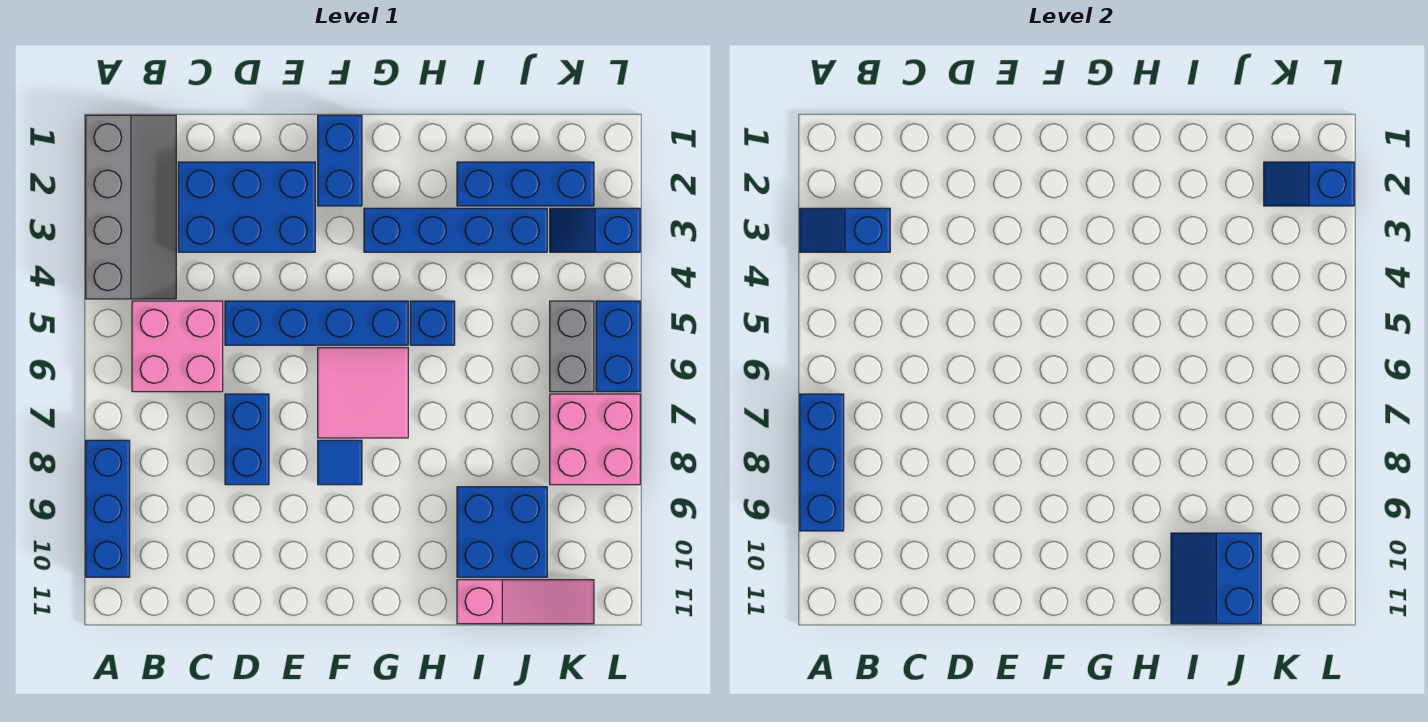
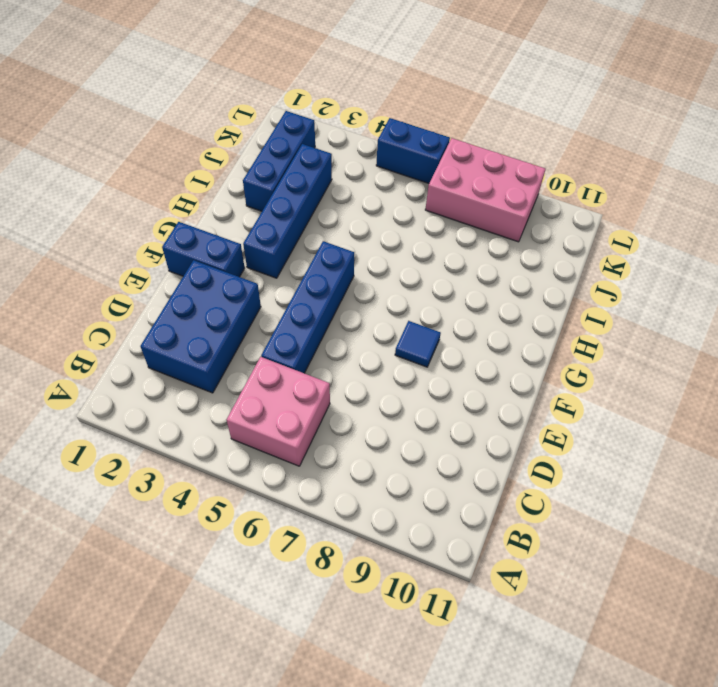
pink 2x3 brick [425,138,545,242] -> pink 2x2 brick [550,394,640,485]
none -> grey 2x4 slope [86,115,176,299]
none -> blue 1x3 brick [86,440,130,577]
none -> blue 1x2 brick [225,394,269,485]

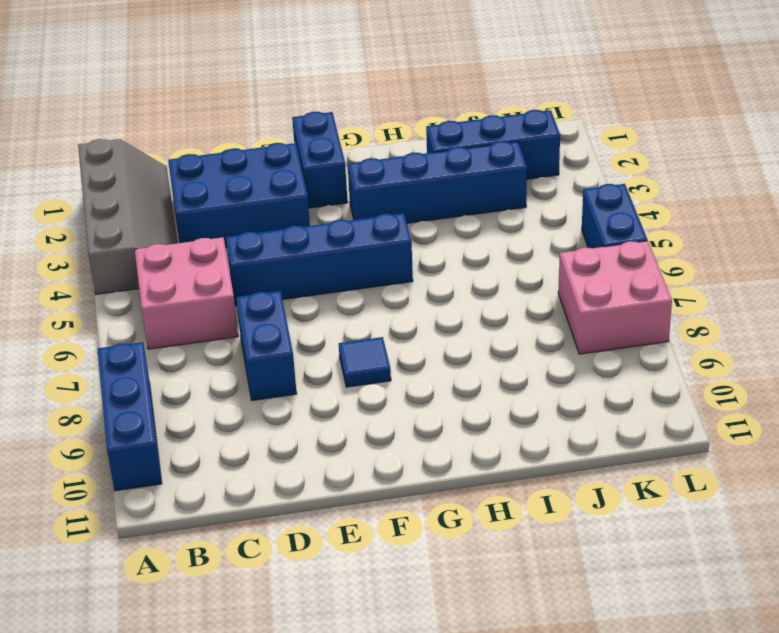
none -> pink 2x2 tile [318,348,408,438]
none -> blue 1x1 brick [410,301,455,345]
none -> blue 2x2 brick [457,487,547,577]

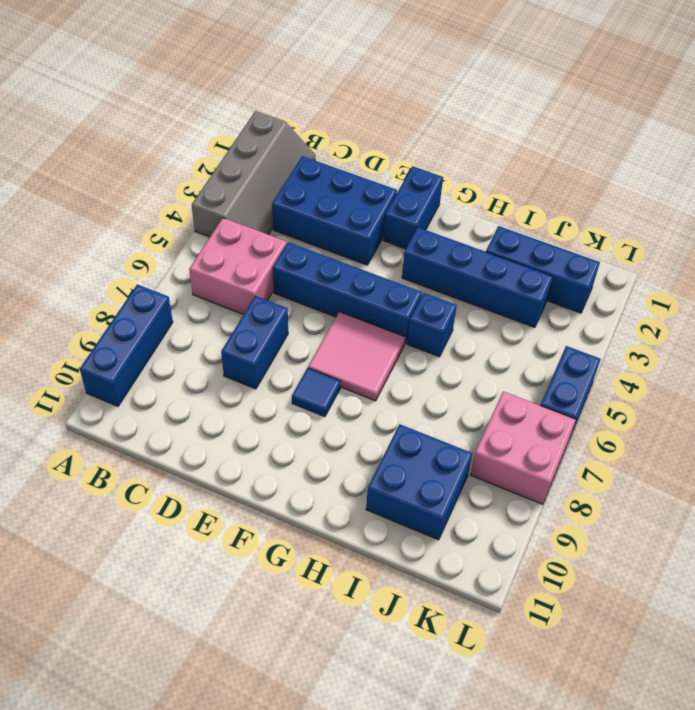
none -> pink 1x3 slope [457,580,594,624]
none -> blue 1x2 slope [550,208,640,252]
none -> grey 1x2 brick [550,301,594,392]

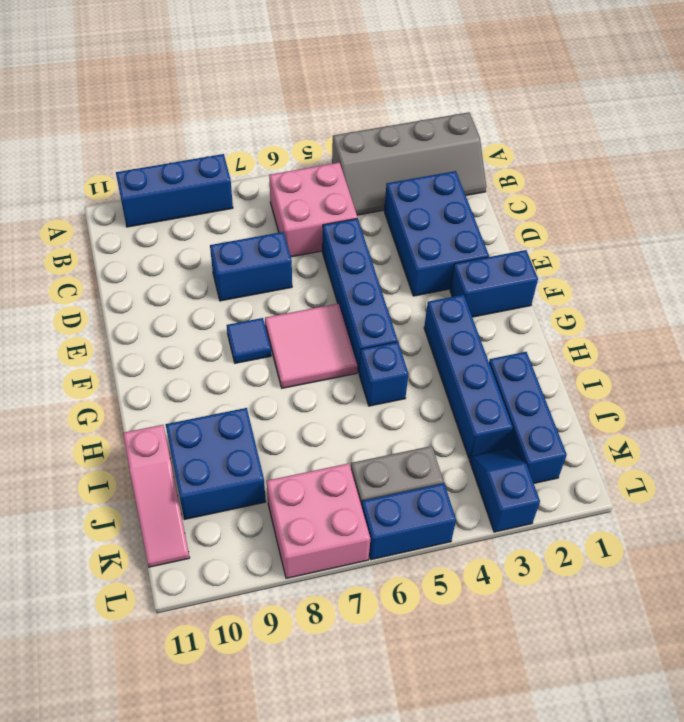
none -> blue 1x2 slope [800,208,890,252]
none -> blue 1x3 brick [800,394,844,531]
none -> blue 2x2 slope [1171,533,1261,624]

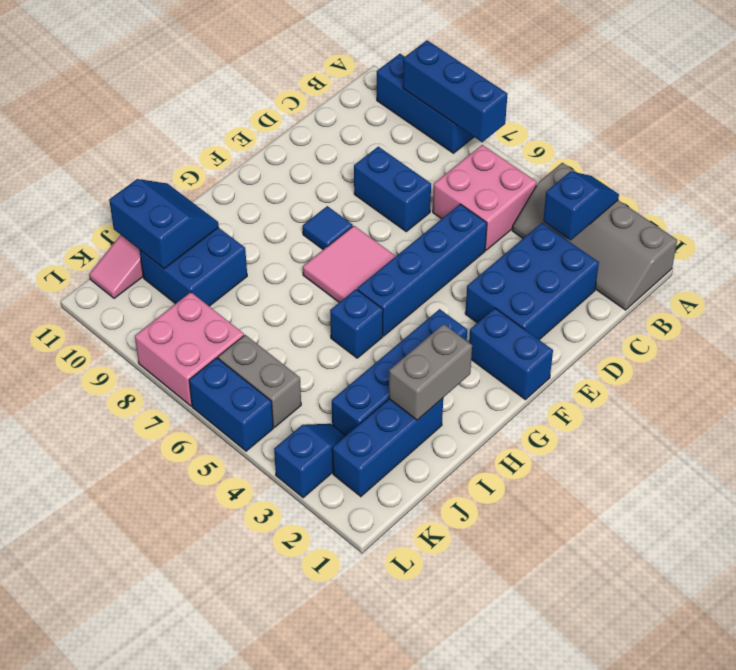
grey 1x2 brick [389,324,472,420] -> none
none -> blue 1x2 slope [1264,162,1354,206]

